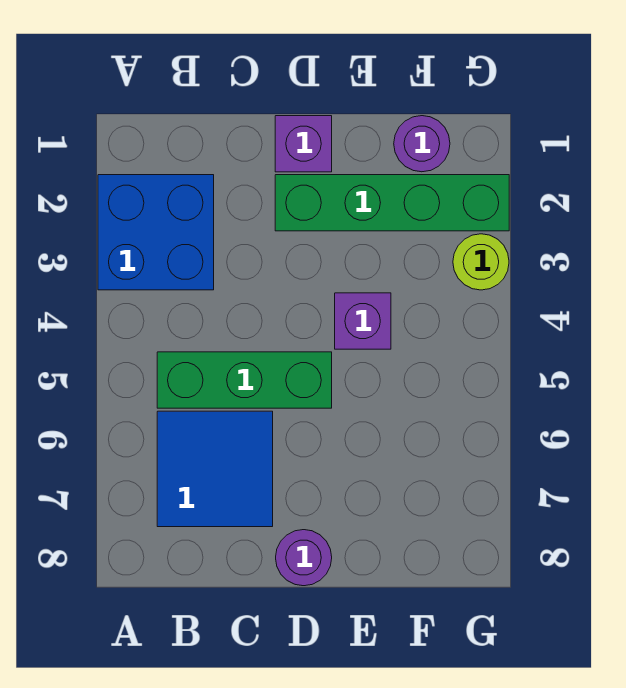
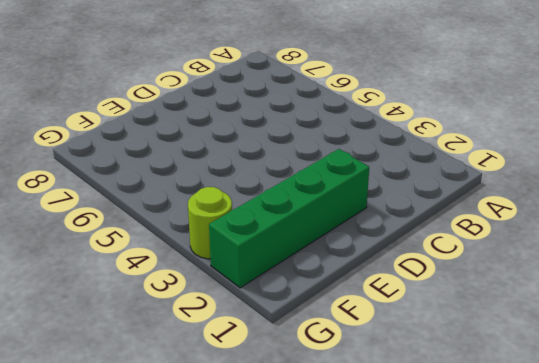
none -> blue 2x2 brick [98,175,214,290]
none -> green 1x3 brick [157,352,332,408]

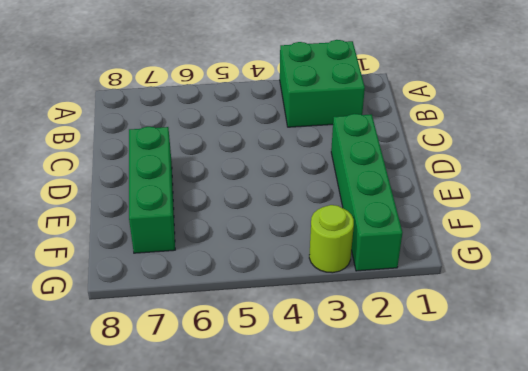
green 2x2 brick [280,40,365,127] -> blue 2x2 brick [98,175,214,290]
green 1x3 brick [129,127,175,253] -> green 1x3 brick moved to [157,352,332,408]
none -> blue 2x2 tile [157,411,273,527]
none -> purple 1x1 brick [275,116,332,172]

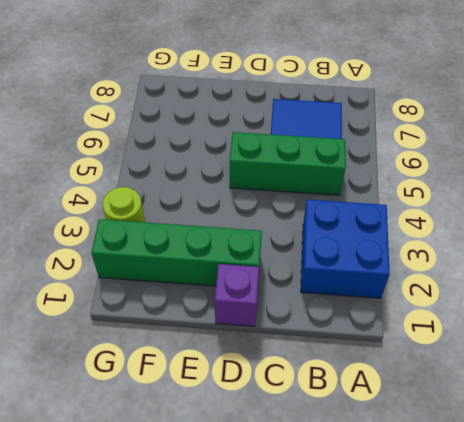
none -> purple 1x1 round brick [276,530,332,586]
none -> purple 1x1 brick [335,293,391,349]

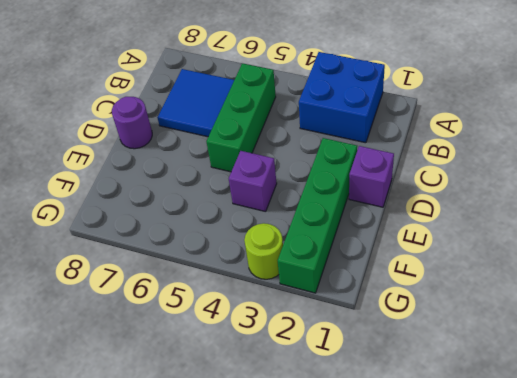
none -> purple 1x1 round brick [394,116,450,172]

